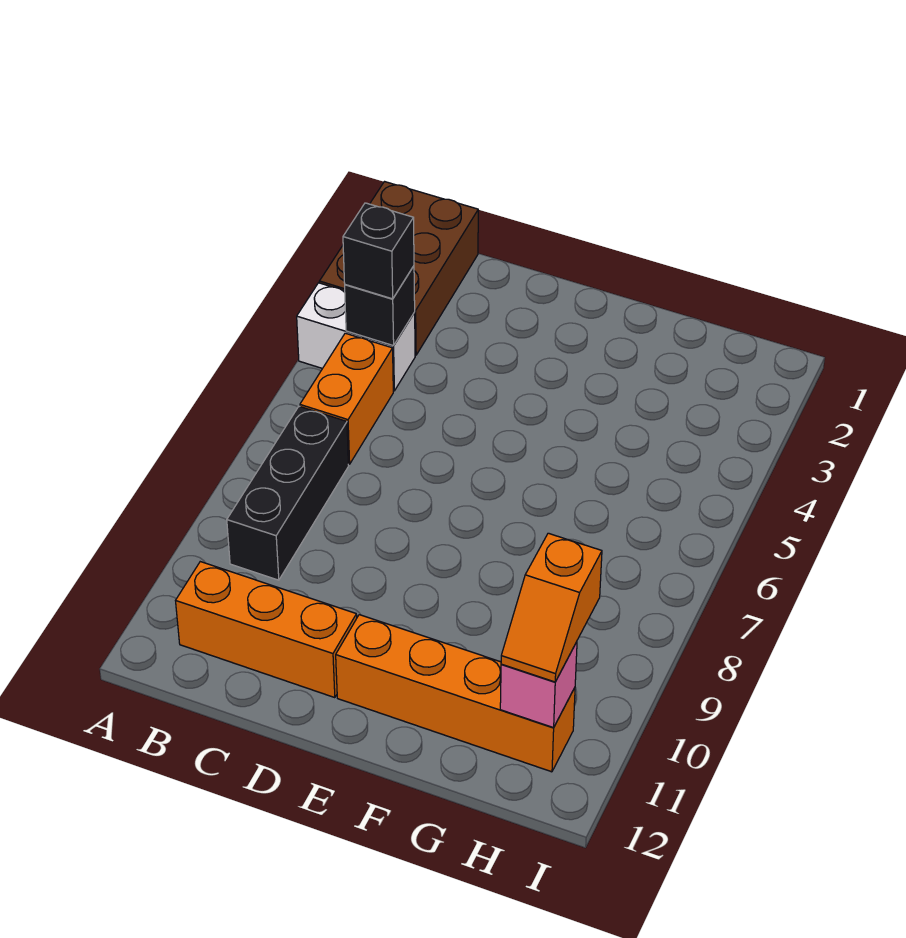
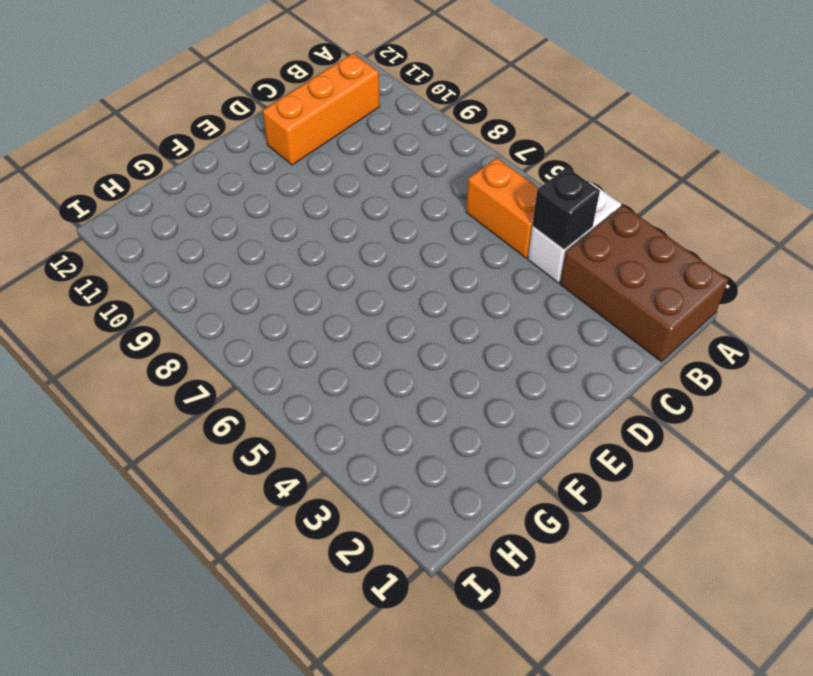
none -> black 1x3 brick [227,406,349,580]
none -> orange 1x4 brick [336,615,575,772]

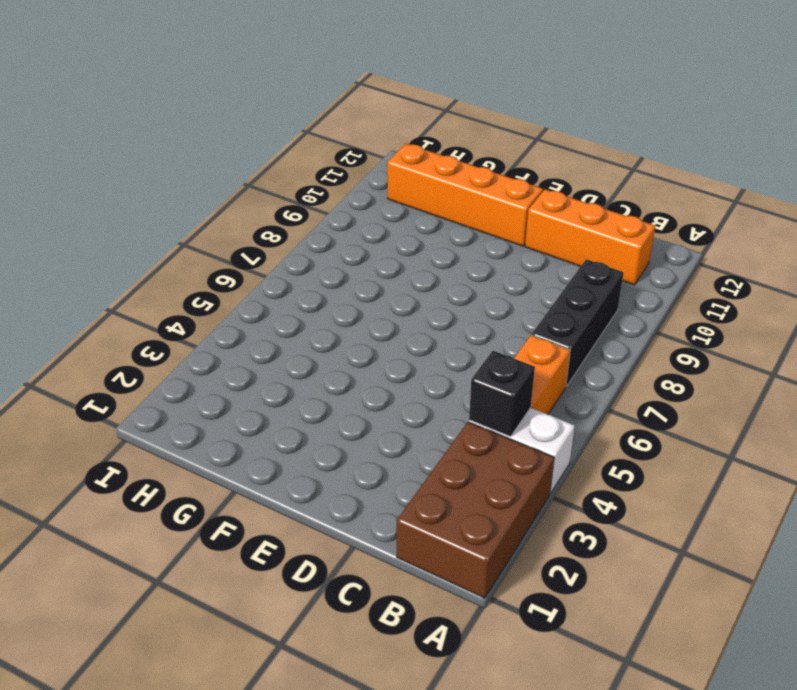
none -> pink 1x1 brick [500,642,577,728]
none -> black 1x1 brick [343,203,414,299]

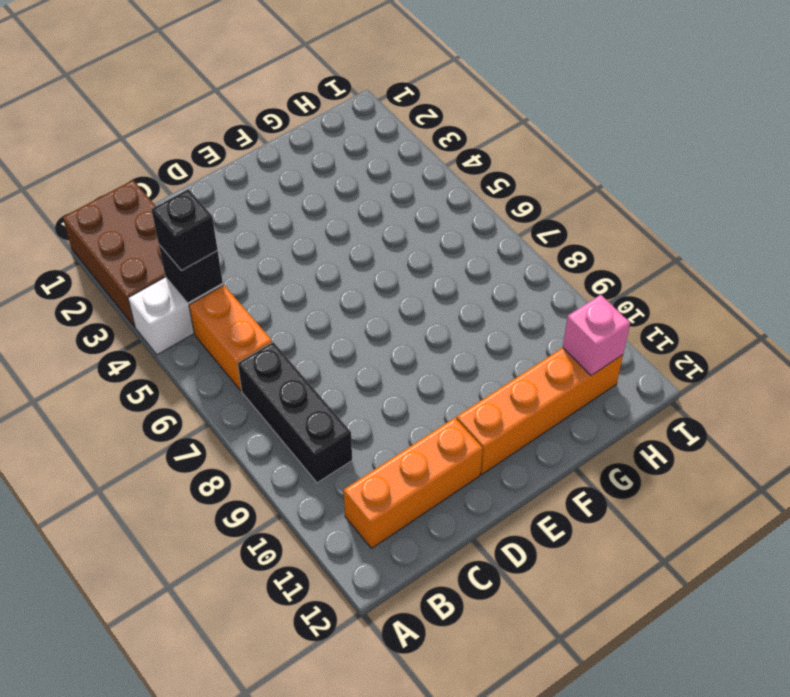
none -> orange 1x2 slope [501,533,602,682]

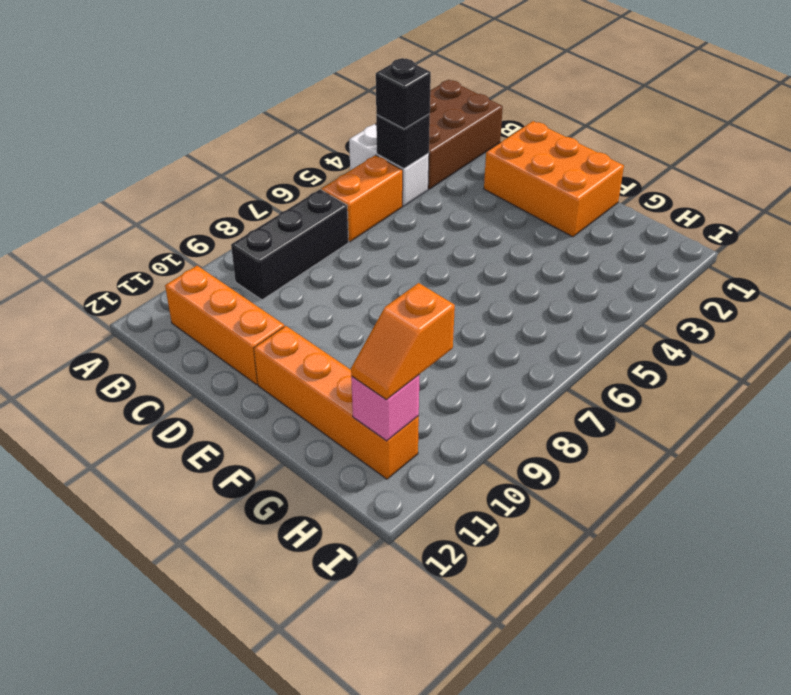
orange 2x3 brick [484,121,624,237] -> none

